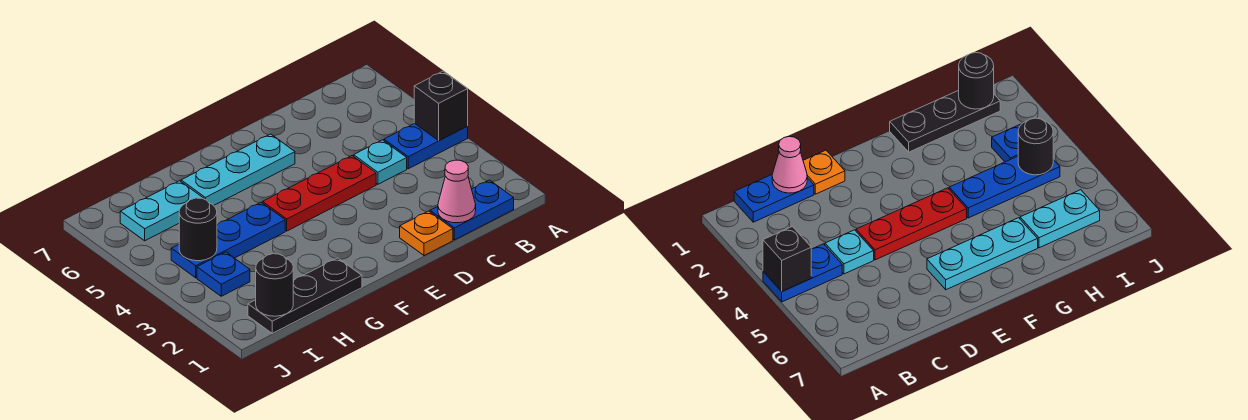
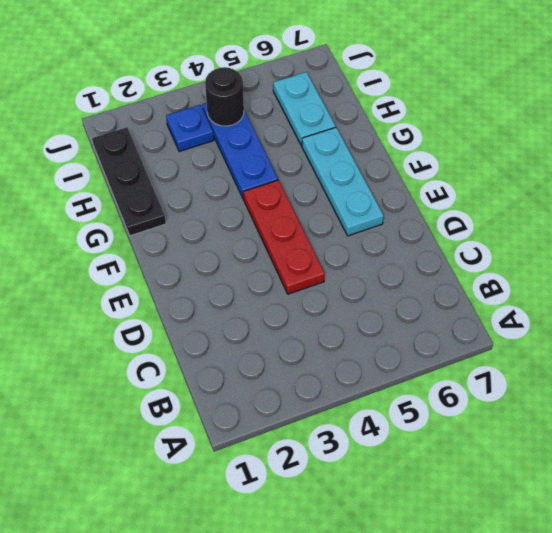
none -> blue 1x2 plate [384,123,468,169]
none -> blue 1x2 plate [430,180,514,240]
none -> cyan 1x1 plate [354,140,407,184]

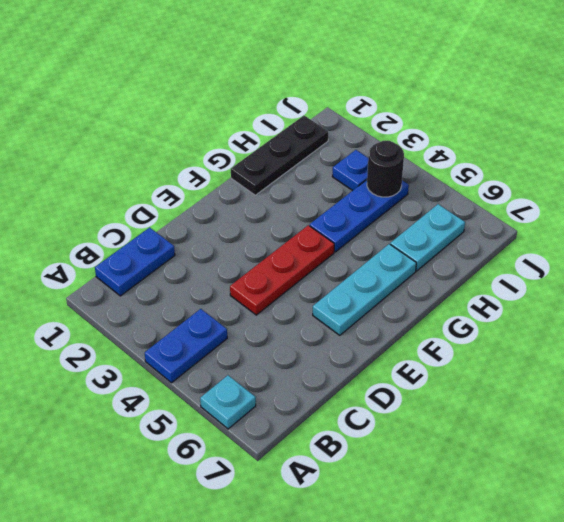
cyan 1x1 plate [200,375,256,429] -> cyan 1x1 plate moved to [354,140,407,184]
none -> orange 1x1 plate [400,211,453,256]
none -> black 1x1 brick [414,71,468,141]
none -> pink 1x1 cone [438,160,476,223]

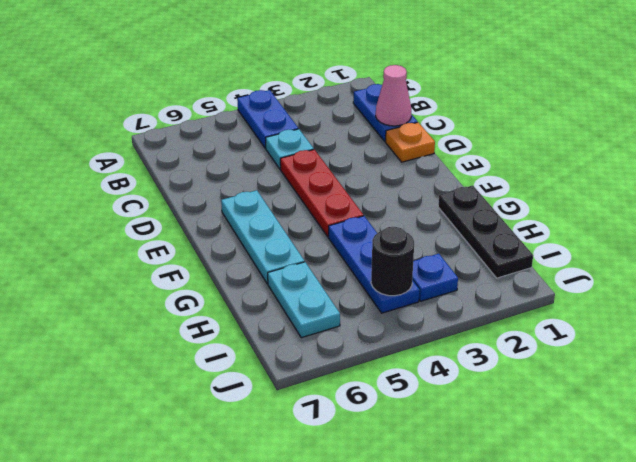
none -> black 1x1 brick [414,71,468,141]
none -> black 1x1 round brick [256,254,294,316]

